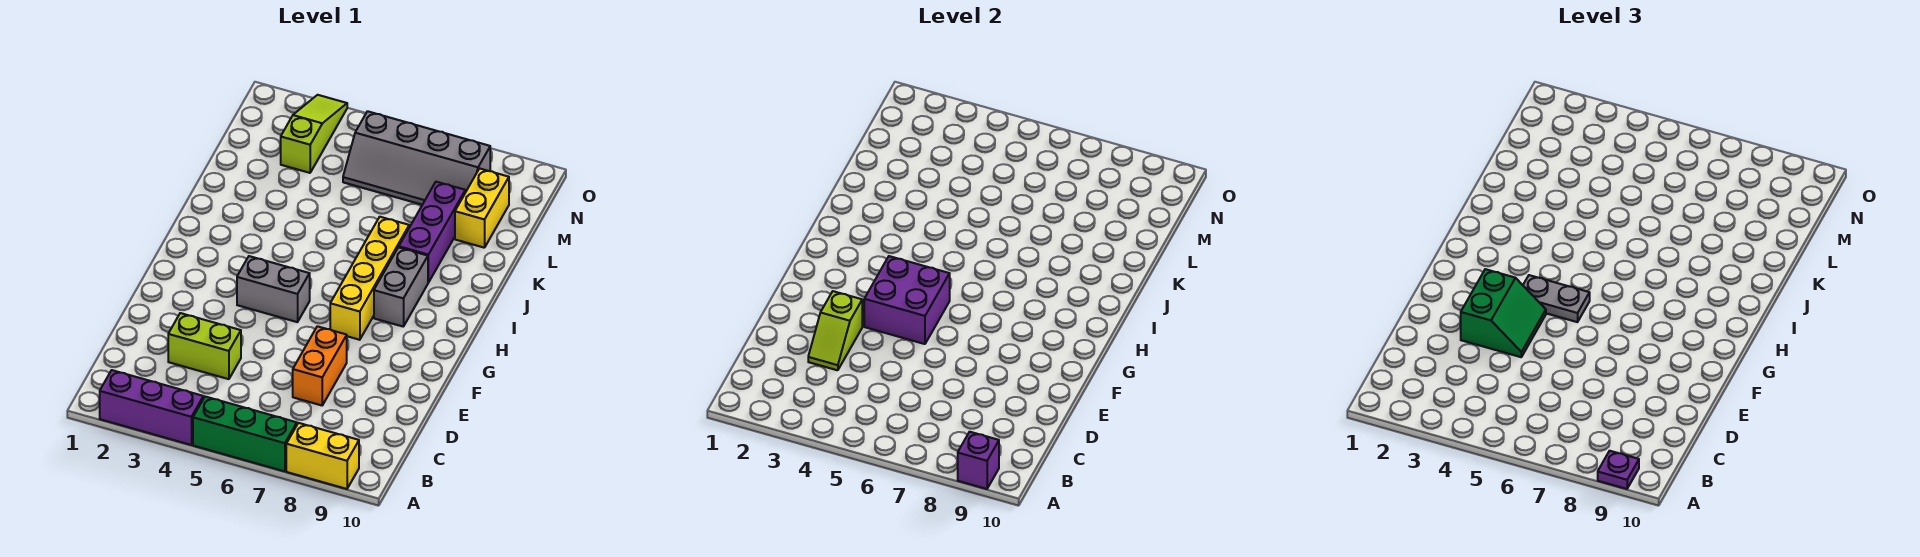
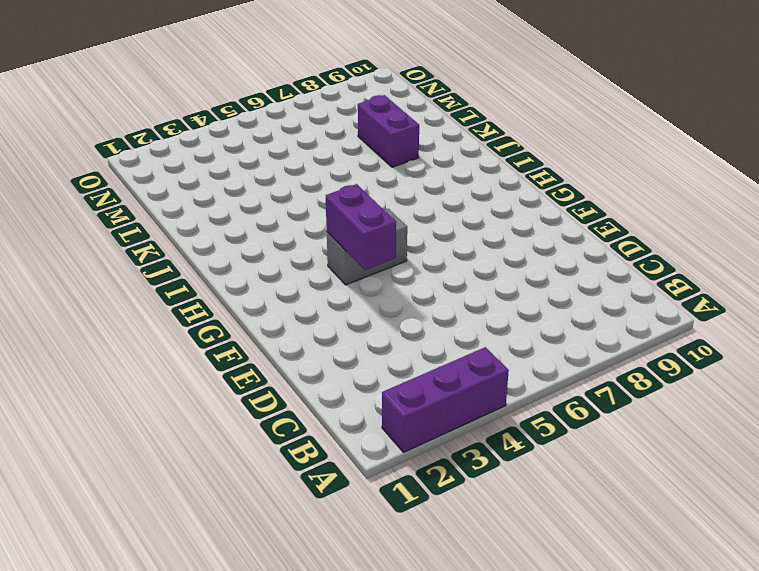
purple 1x2 brick [326,184,396,270] -> purple 2x2 brick [864,256,950,344]
purple 1x2 brick [358,95,419,167] -> purple 1x3 brick [399,182,465,283]
none -> green 1x3 brick [193,397,297,471]
none -> yellow 1x2 brick [286,423,359,489]
none -> lime 1x2 brick [168,313,241,379]

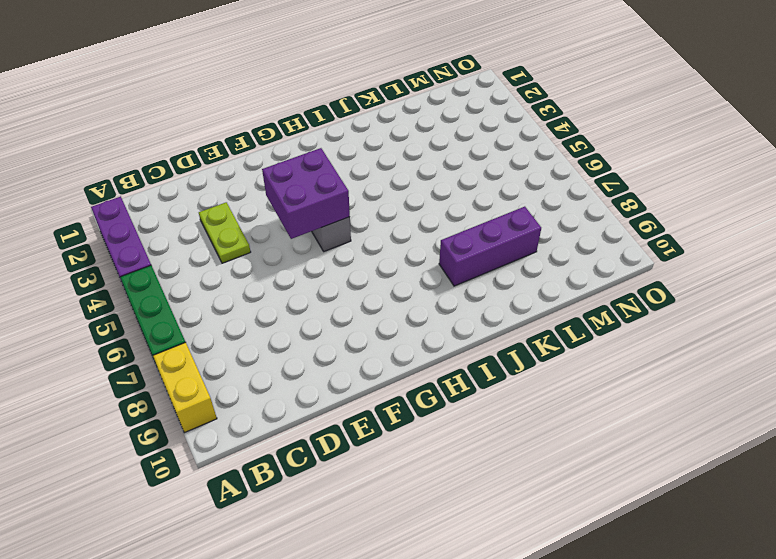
lime 1x2 plate [199,202,251,263] -> lime 1x2 brick [168,313,241,379]
none -> orange 1x2 brick [293,326,347,405]
none -> yellow 1x4 brick [330,217,409,340]
none -> grey 1x2 brick [374,247,428,327]

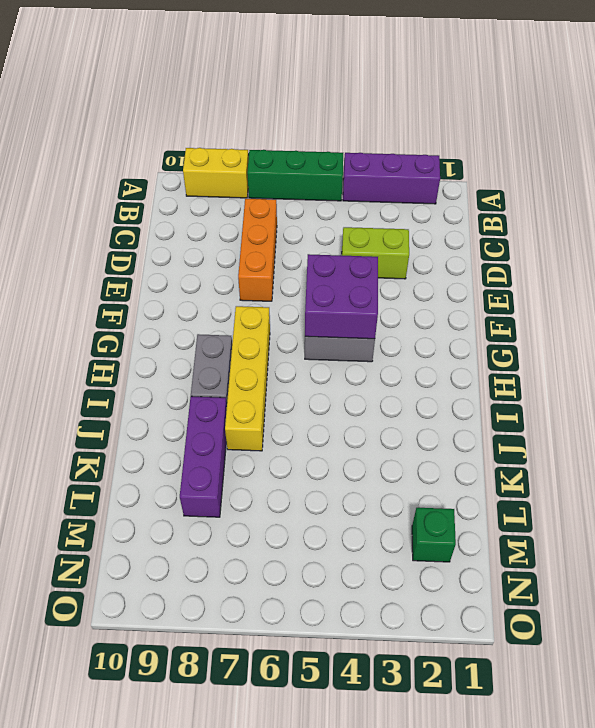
orange 1x3 brick [238,199,277,301] -> orange 1x2 brick [293,326,347,405]
green 1x1 brick [412,508,456,562] -> none
none -> yellow 1x2 brick [455,168,509,248]
none -> lime 1x3 slope [281,95,347,173]
none -> grey 2x4 slope [343,111,490,205]

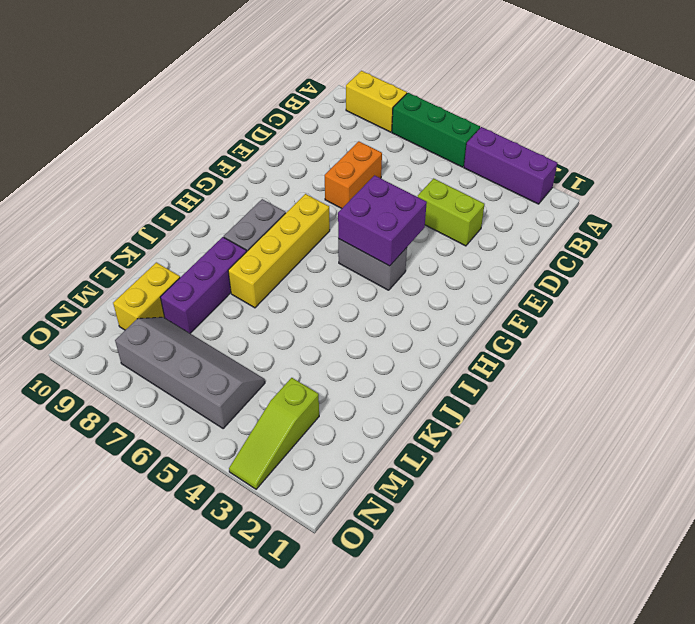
none -> purple 1x1 brick [958,432,999,489]
none -> lime 1x2 slope [808,291,862,370]
none -> purple 1x1 plate [1598,451,1639,489]

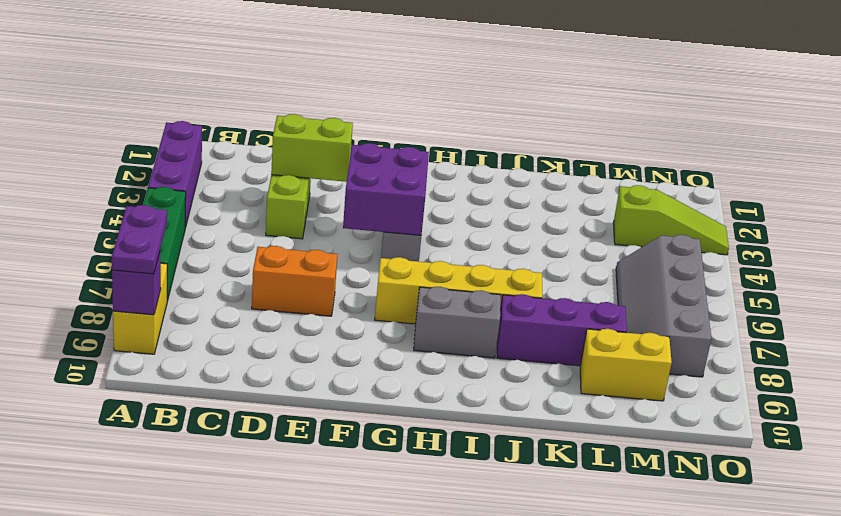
purple 1x2 plate [112,205,167,274] -> purple 1x1 plate [1598,451,1639,489]
lime 1x2 brick [271,114,353,182] -> lime 1x2 slope [808,291,862,370]
none -> green 2x2 slope [1461,269,1546,357]
none -> grey 1x2 plate [1523,275,1590,322]

